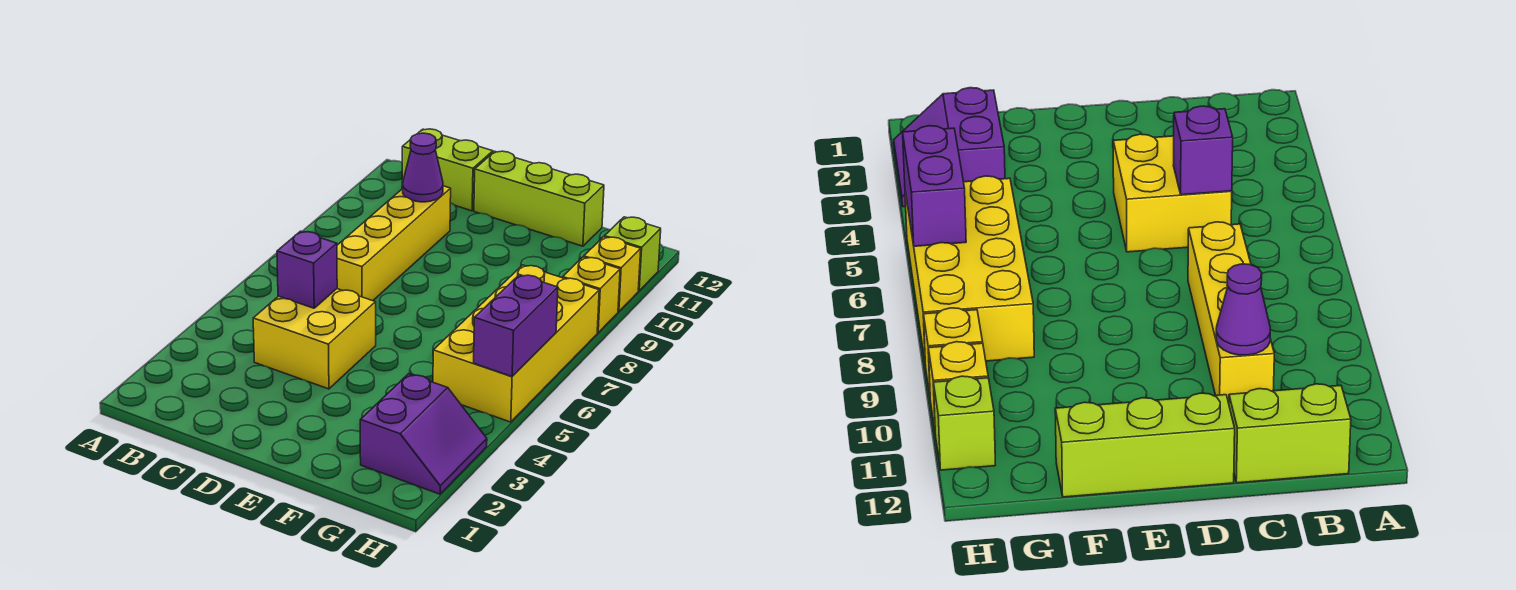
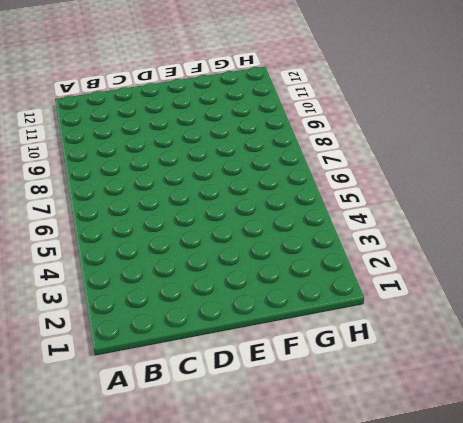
none -> lime 1x2 brick [402,129,493,211]
none -> yellow 2x2 brick [253,289,376,389]
none -> yellow 1x4 brick [337,186,451,301]

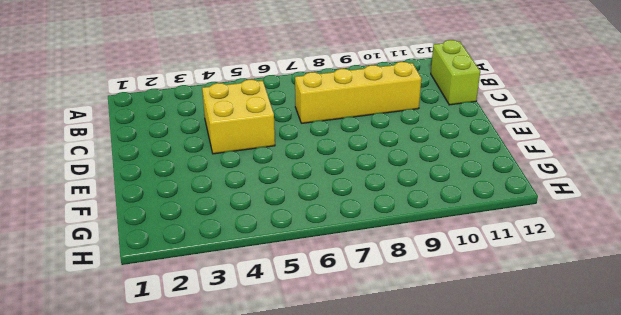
none -> lime 1x3 brick [474,151,604,246]
none -> purple 2x2 slope [360,374,487,494]
none -> yellow 2x4 brick [433,265,599,422]

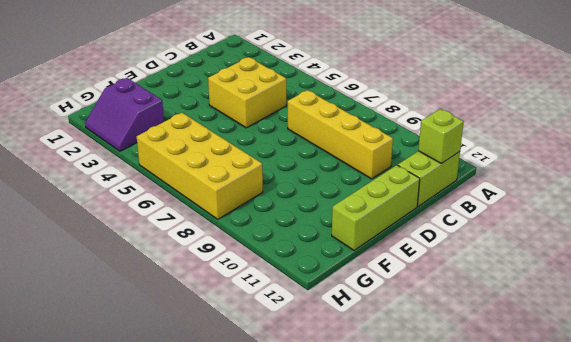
lime 1x1 brick [418,109,464,164] -> lime 1x1 brick moved to [605,217,661,291]
none -> yellow 1x1 brick [563,257,620,333]
none -> yellow 1x1 brick [584,237,641,312]
none -> purple 1x1 brick [277,231,337,308]

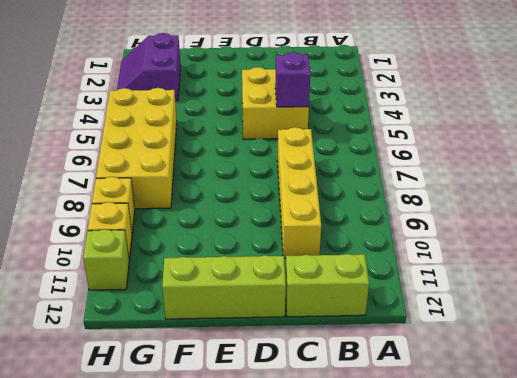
none -> purple 1x1 cone [403,133,443,202]
none -> purple 1x2 brick [474,275,558,376]

